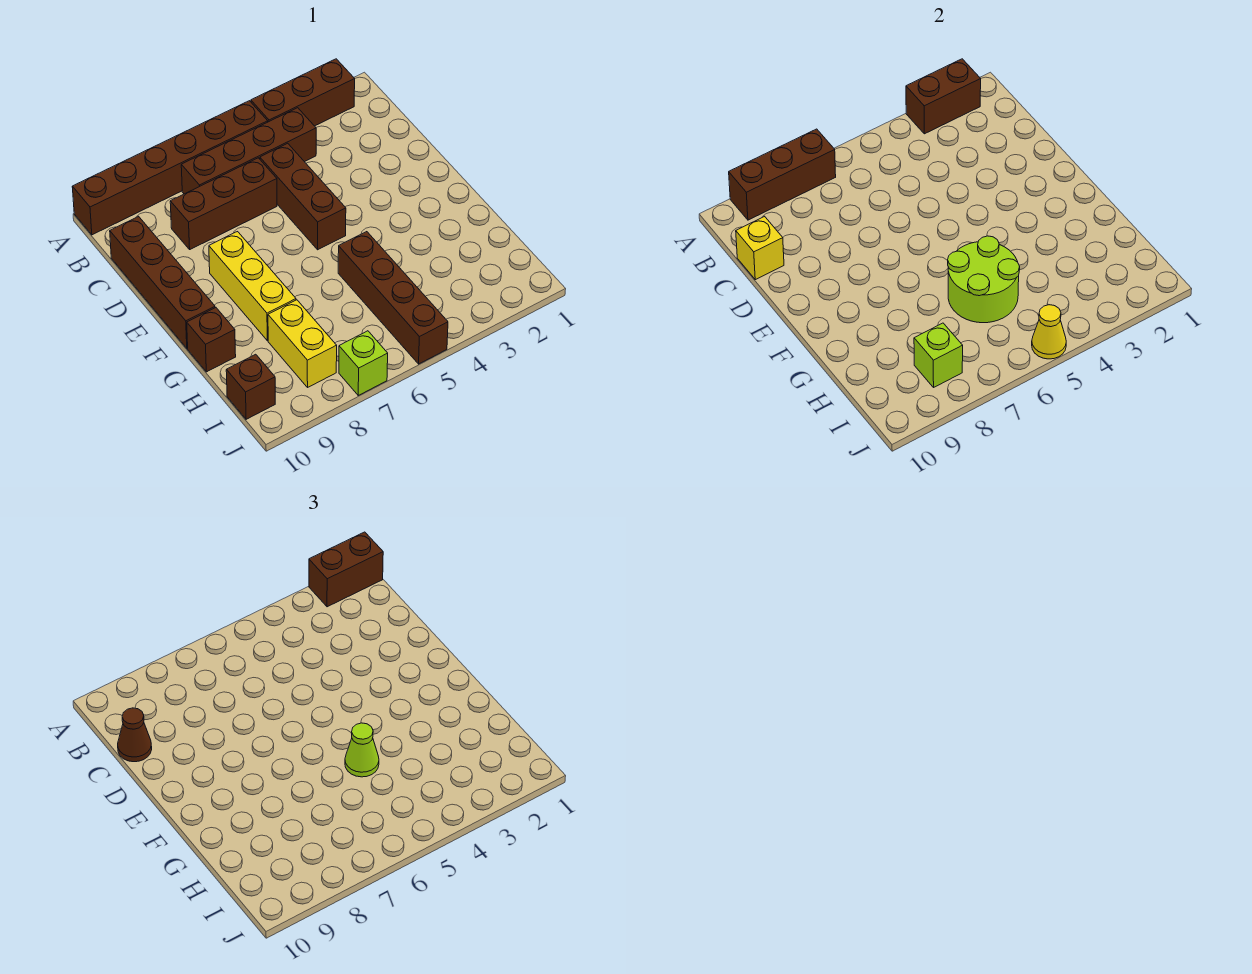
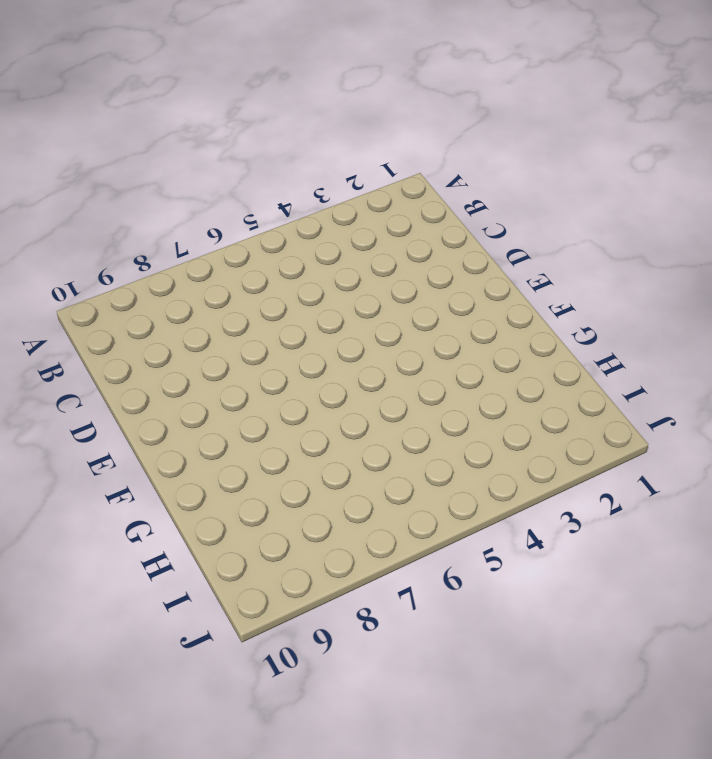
none -> brown 1x3 brick [251,59,355,126]
none -> brown 1x6 brick [72,101,268,235]
none -> brown 1x4 brick [181,108,316,194]

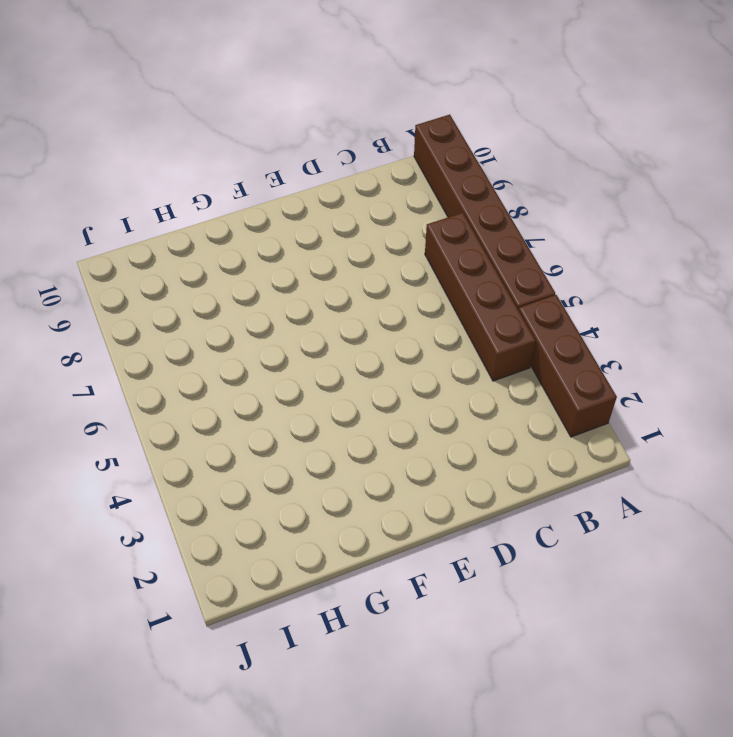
none -> brown 1x3 brick [260,143,346,250]
none -> brown 1x3 brick [170,158,277,249]
none -> brown 1x4 brick [110,216,215,348]

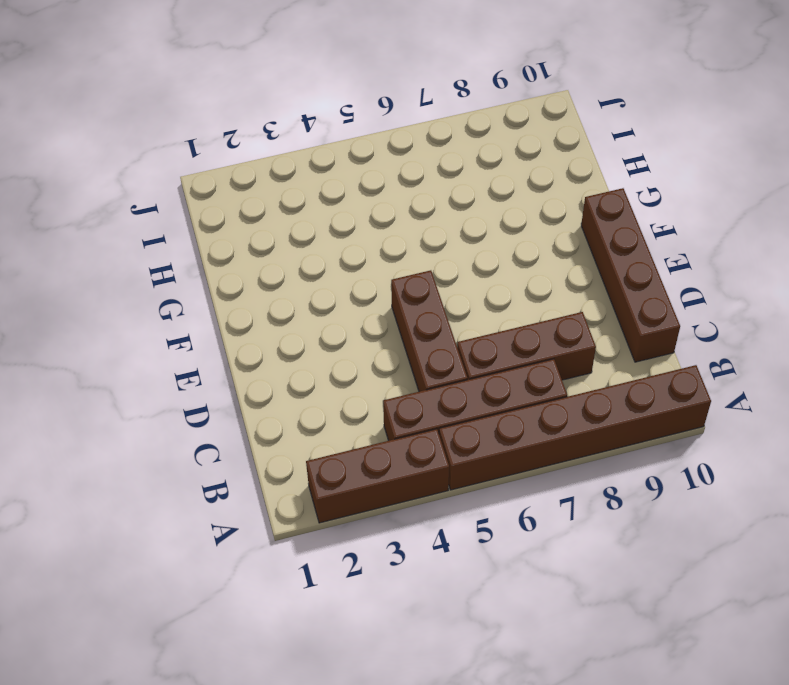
none -> yellow 1x3 brick [209,232,296,341]
none -> brown 1x4 brick [338,232,448,364]
none -> brown 1x1 brick [187,308,236,372]

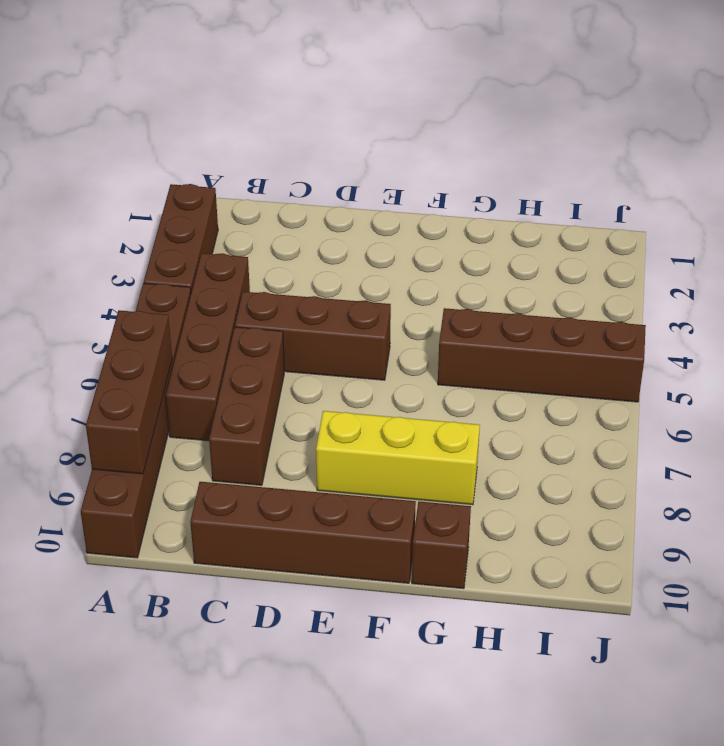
none -> yellow 1x2 brick [268,300,337,387]
none -> brown 1x1 brick [226,354,275,419]
none -> lime 1x1 brick [339,331,388,395]

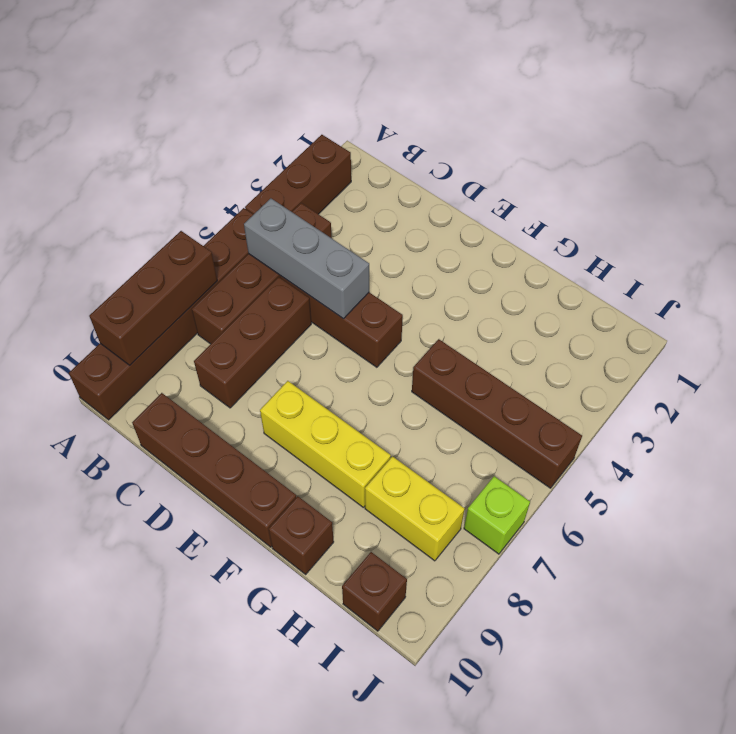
grey 1x3 brick [244,198,369,319] -> none
none -> brown 1x2 brick [906,59,981,134]
none -> yellow 1x1 brick [736,216,784,280]
none -> lime 2x2 round brick [948,236,1020,323]

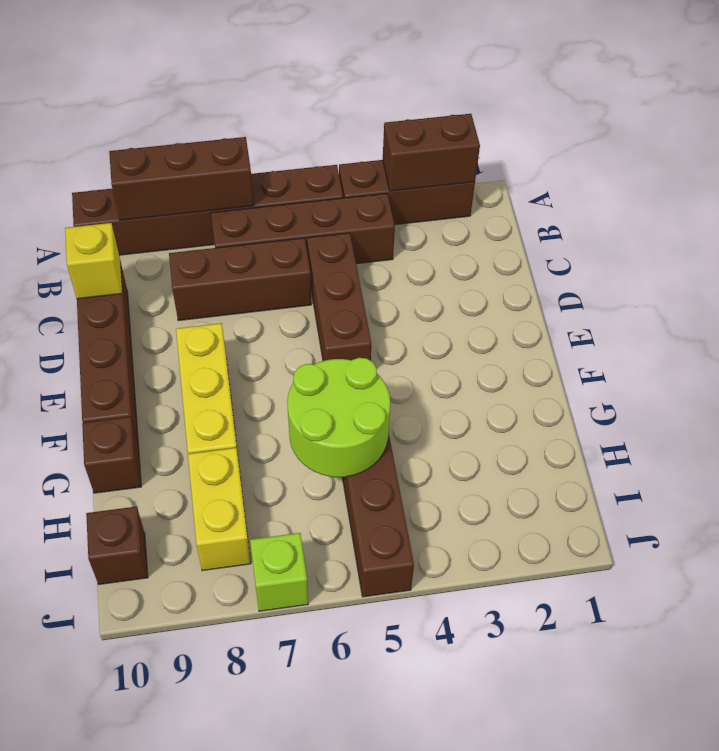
none -> lime 1x1 brick [914,323,963,387]
none -> yellow 1x1 cone [1032,305,1066,359]
none -> brown 1x2 brick [309,532,383,607]

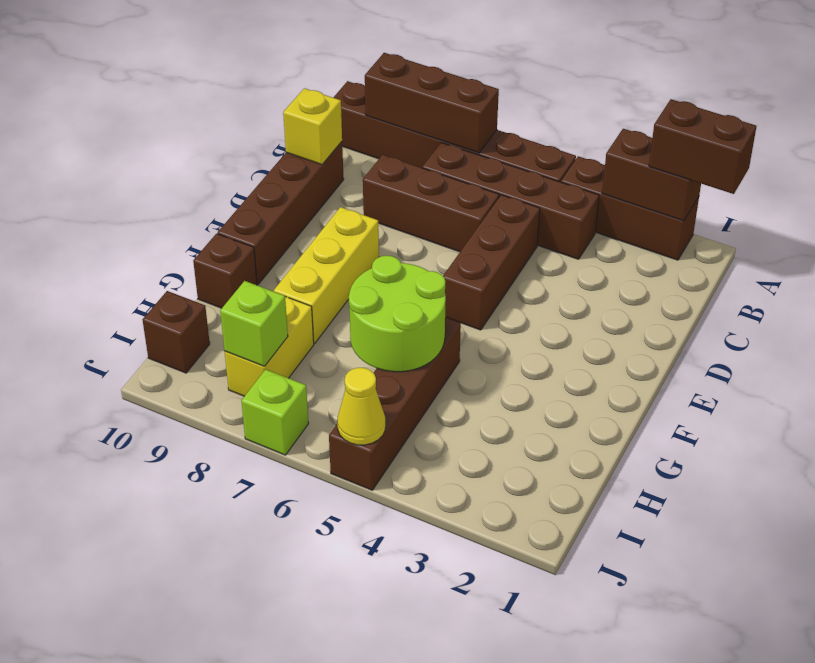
none -> brown 1x1 cone [118,708,152,762]
none -> lime 1x1 cone [345,723,379,777]

